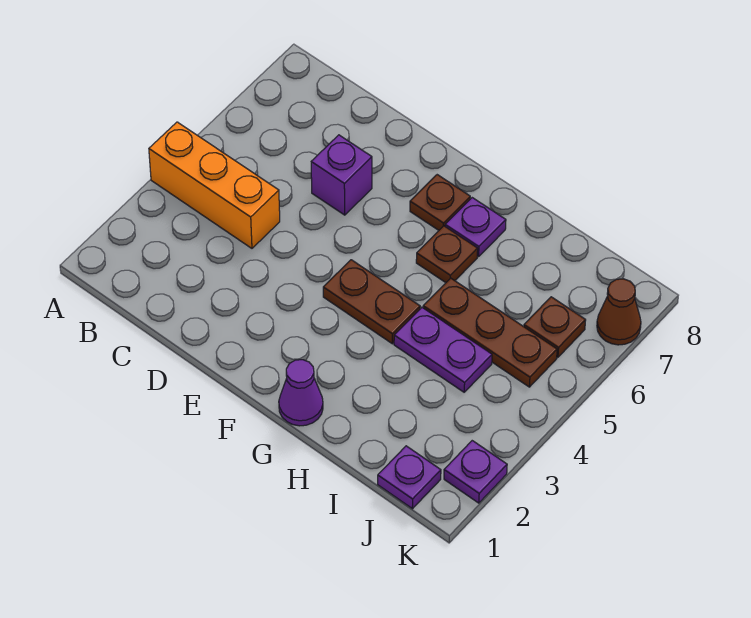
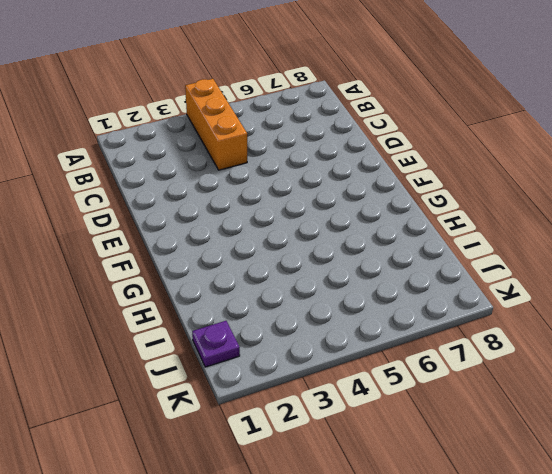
none -> purple 1x1 brick [311,135,372,215]
none -> brown 1x2 plate [323,260,420,344]
none -> brown 1x1 plate [410,175,470,230]

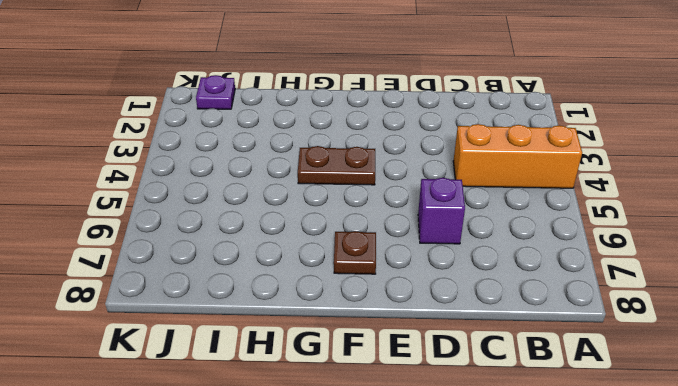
none -> purple 1x1 cone [279,360,323,426]
none -> brown 1x1 plate [416,226,478,283]
none -> purple 1x1 plate [445,198,506,257]

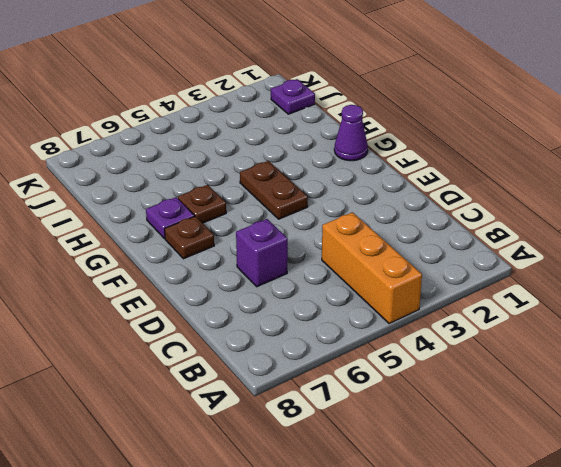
none -> purple 1x2 plate [394,308,492,392]
none -> brown 1x3 plate [423,278,557,387]
none -> brown 1x1 plate [524,297,586,357]

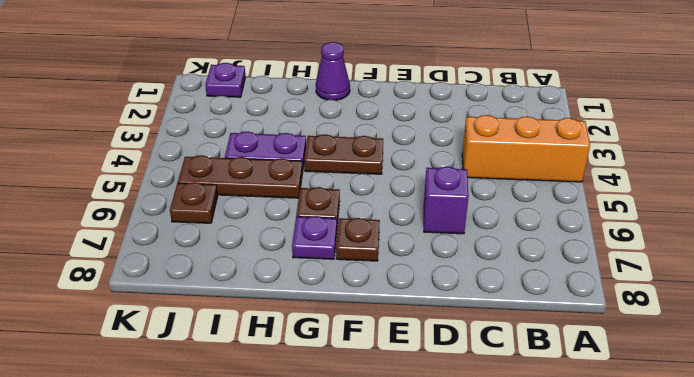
none -> purple 1x1 plate [444,441,507,503]
none -> brown 1x1 cone [597,279,641,345]

